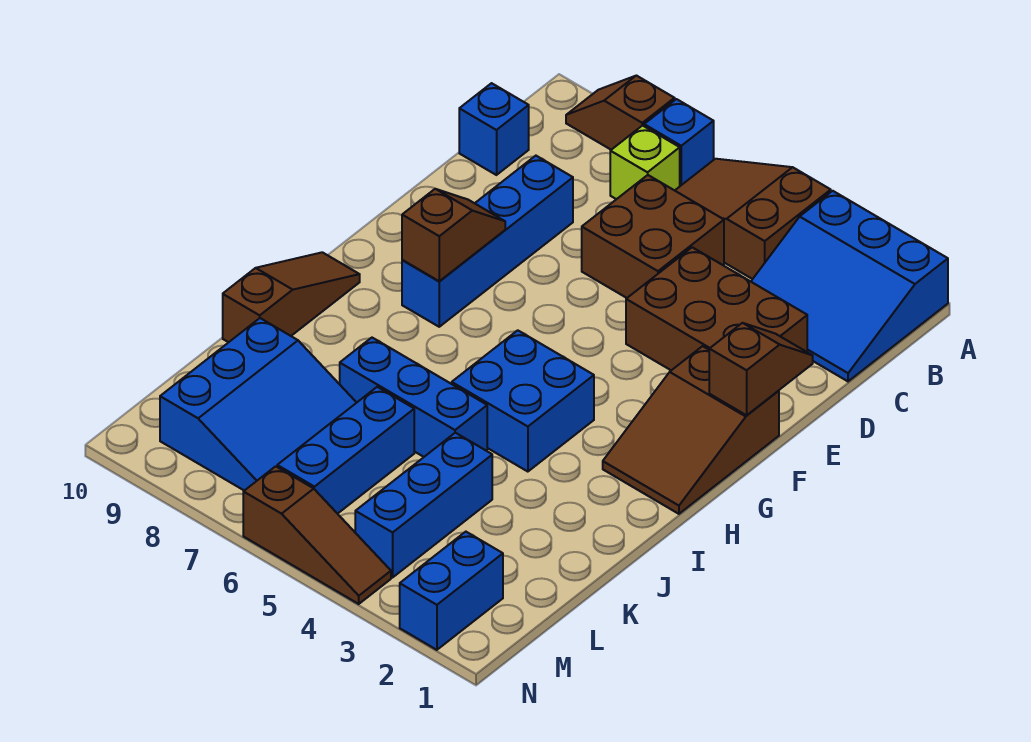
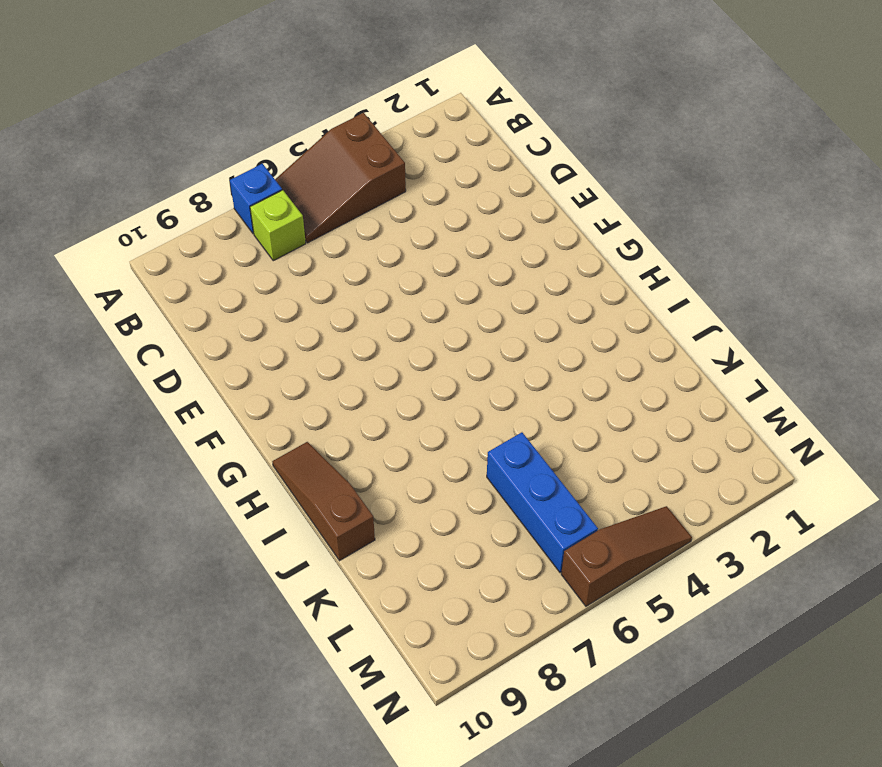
none -> blue 3x3 slope [751,191,948,381]
none -> brown 1x2 slope [566,76,675,150]
none -> brown 2x2 brick [582,175,724,298]

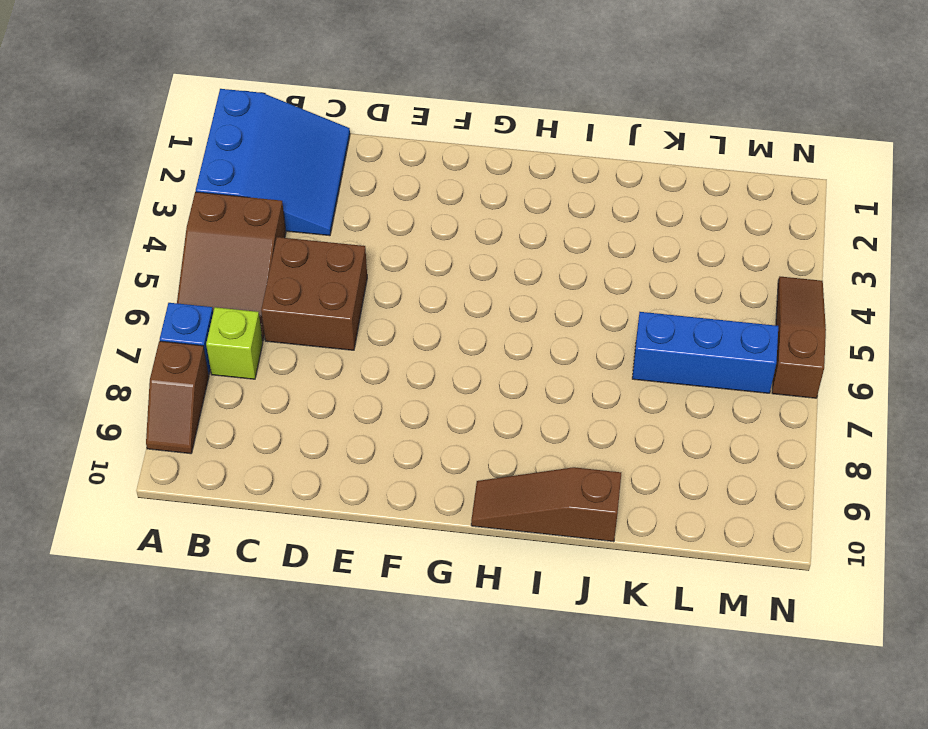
none -> blue 1x1 brick [459,83,529,175]
none -> brown 2x3 brick [626,247,807,370]
none -> blue 1x4 brick [402,156,573,327]

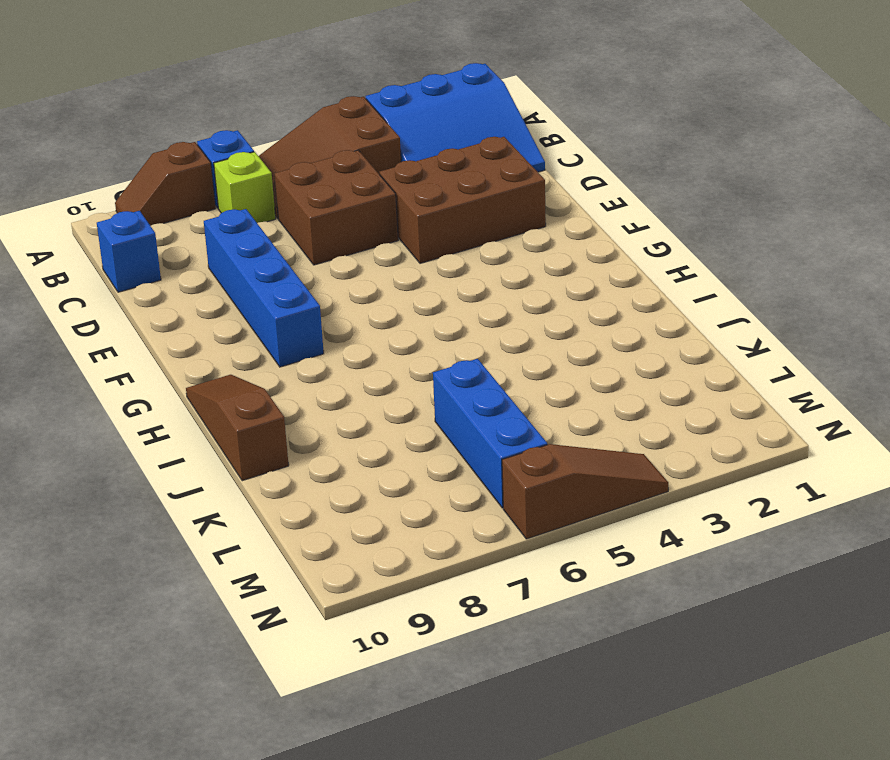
none -> brown 2x3 slope [603,346,779,514]
none -> blue 2x2 brick [452,330,594,472]
none -> blue 1x3 brick [340,338,487,457]

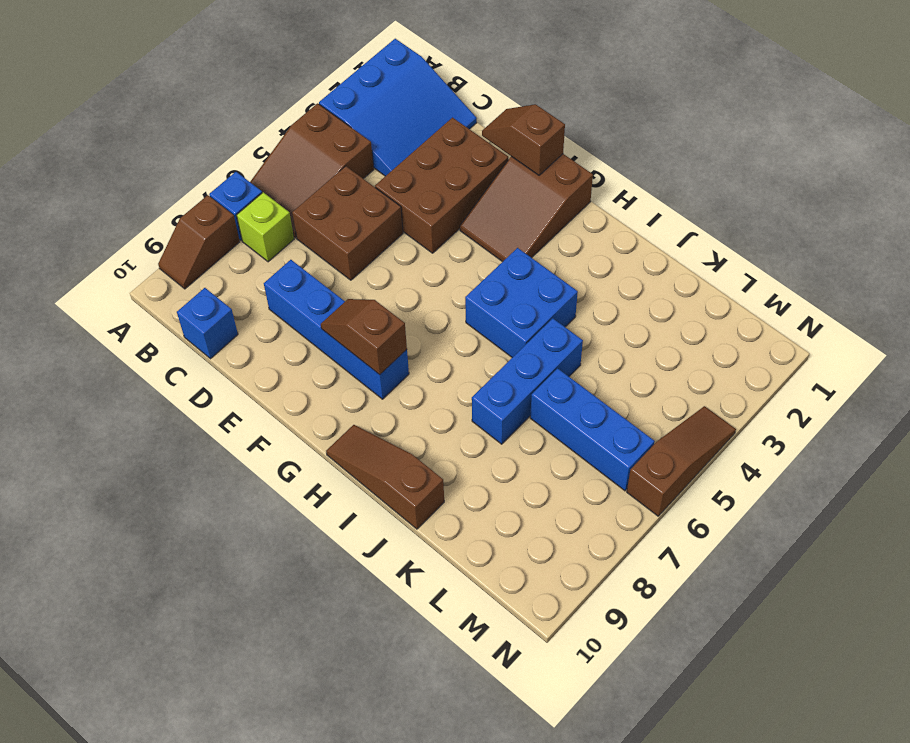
brown 2x3 slope [460,154,593,262] -> brown 2x3 slope turned to [603,346,779,514]
none -> blue 1x3 brick [355,433,492,577]
none -> blue 3x3 slope [160,318,357,491]
none -> blue 1x2 brick [400,532,503,650]

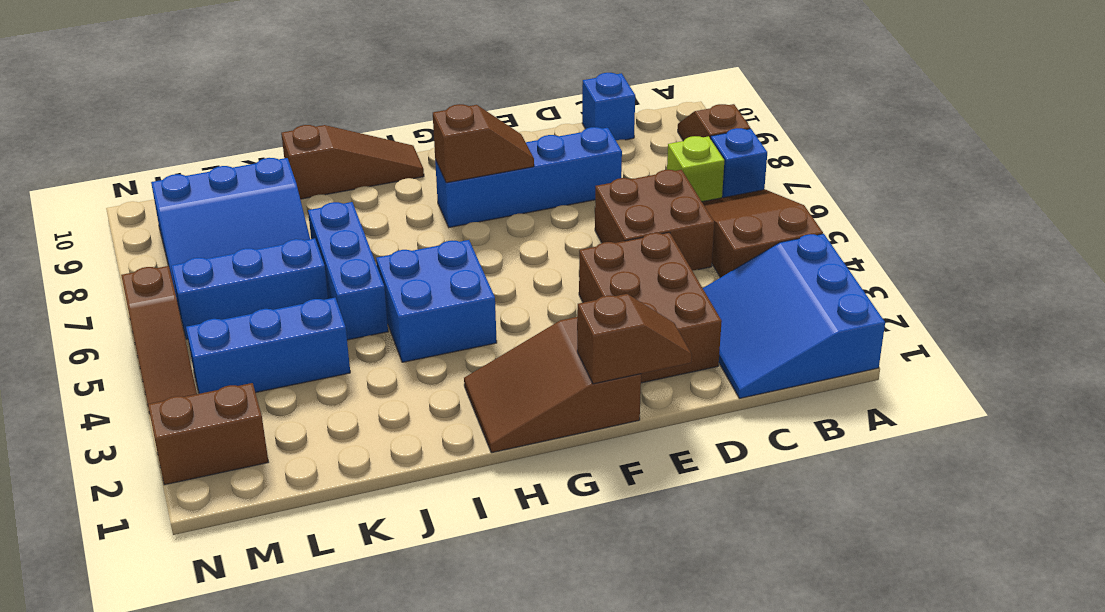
brown 1x2 brick [148,383,268,485] -> blue 1x2 brick [400,532,503,650]

